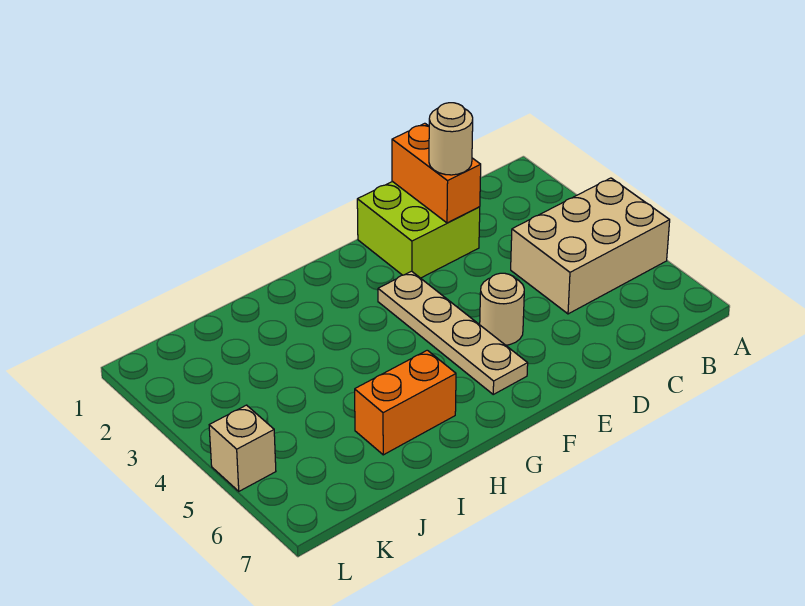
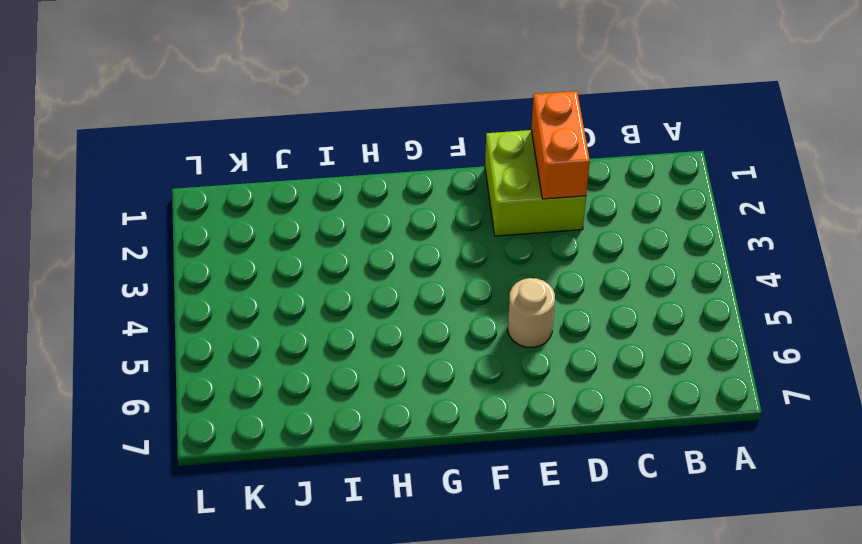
none -> tan 2x3 brick [511,178,670,314]
none -> tan 1x4 plate [378,271,528,394]

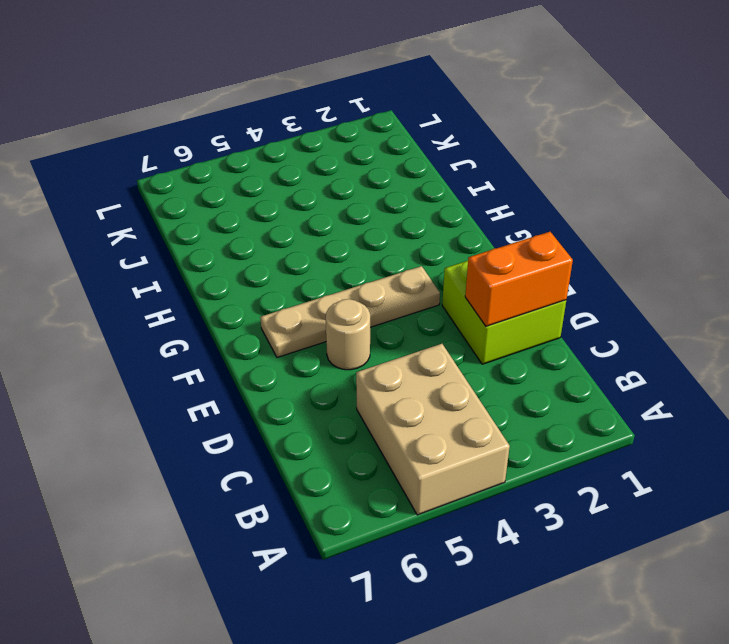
none -> orange 1x2 brick [355,350,456,455]
none -> tan 1x1 brick [209,405,276,491]

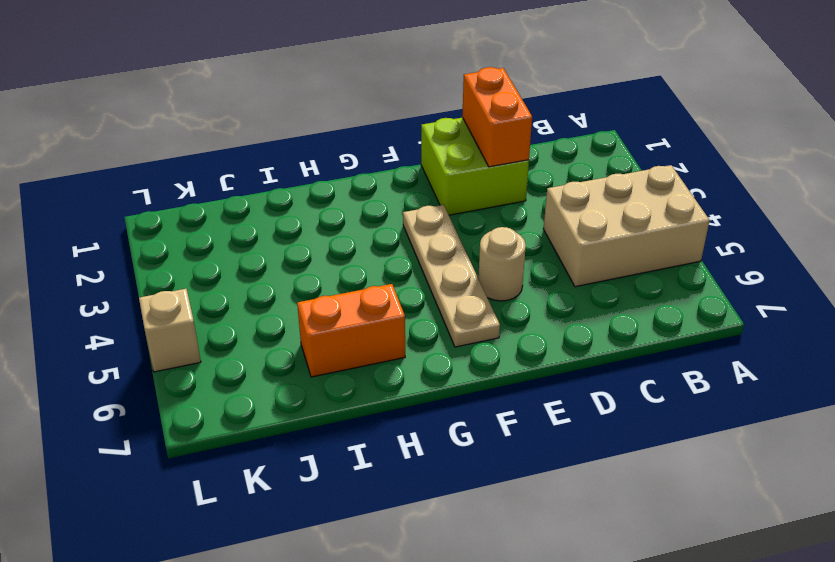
none -> tan 1x1 round brick [429,103,473,175]

